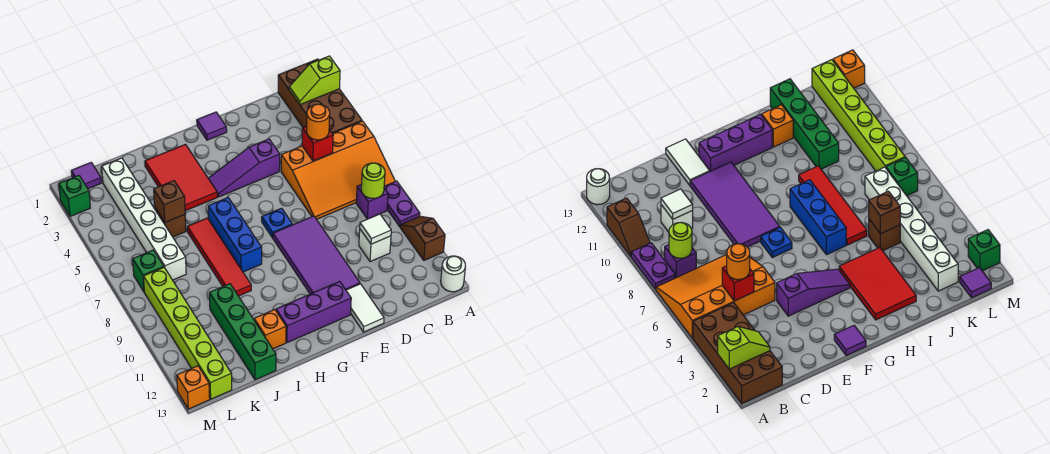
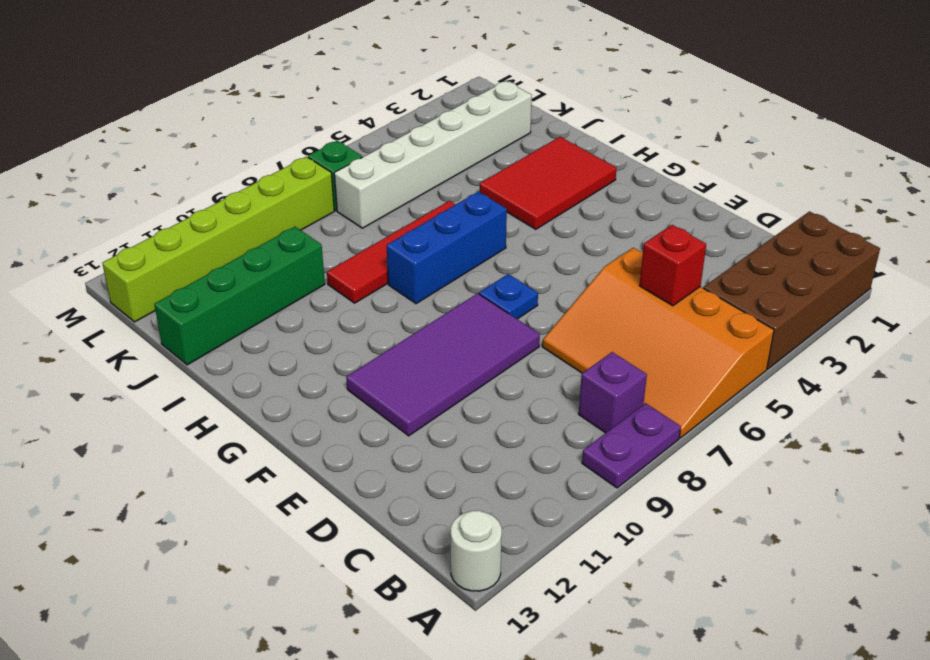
none -> brown 1x2 slope [400,216,445,260]
none -> white 1x1 brick [359,229,391,262]
none -> purple 1x3 slope [208,139,280,197]
none -> white 1x2 tile [346,284,384,332]

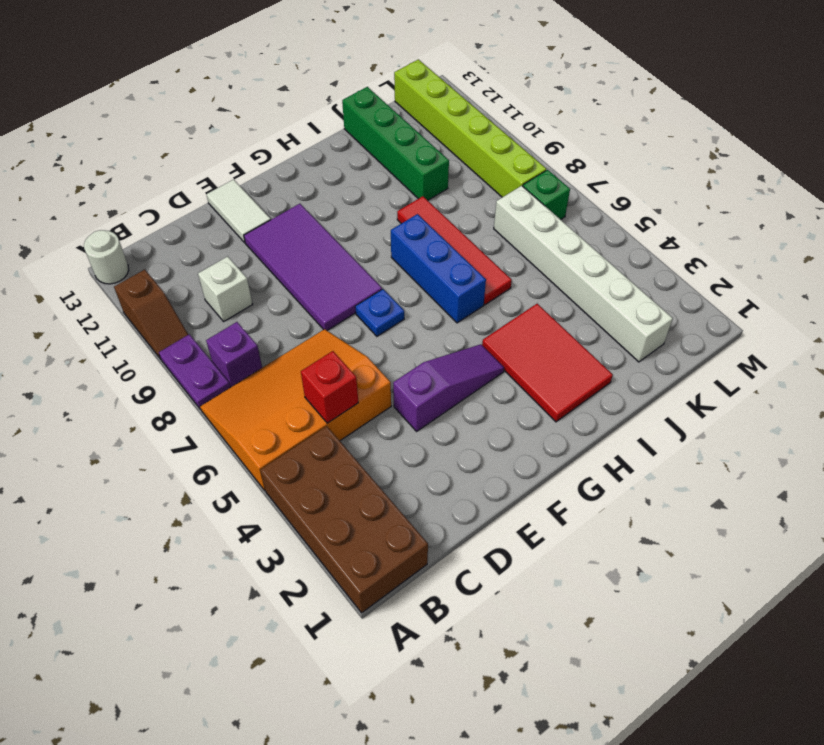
none -> purple 1x1 tile [197,112,227,140]
none -> purple 1x3 brick [276,282,351,343]
none -> orange 1x1 brick [254,310,286,349]
none -> brown 1x1 brick [155,208,186,237]

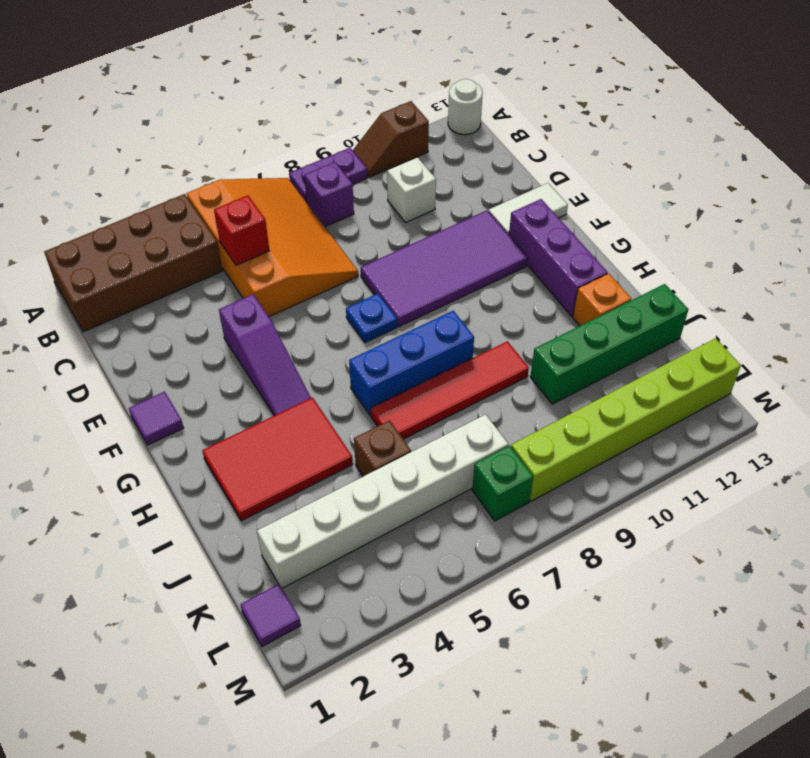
none -> green 1x1 brick [59,175,90,216]
none -> orange 1x1 brick [177,366,210,409]
none -> lime 1x2 slope [289,56,340,105]
none -> lime 1x1 round brick [361,163,385,198]

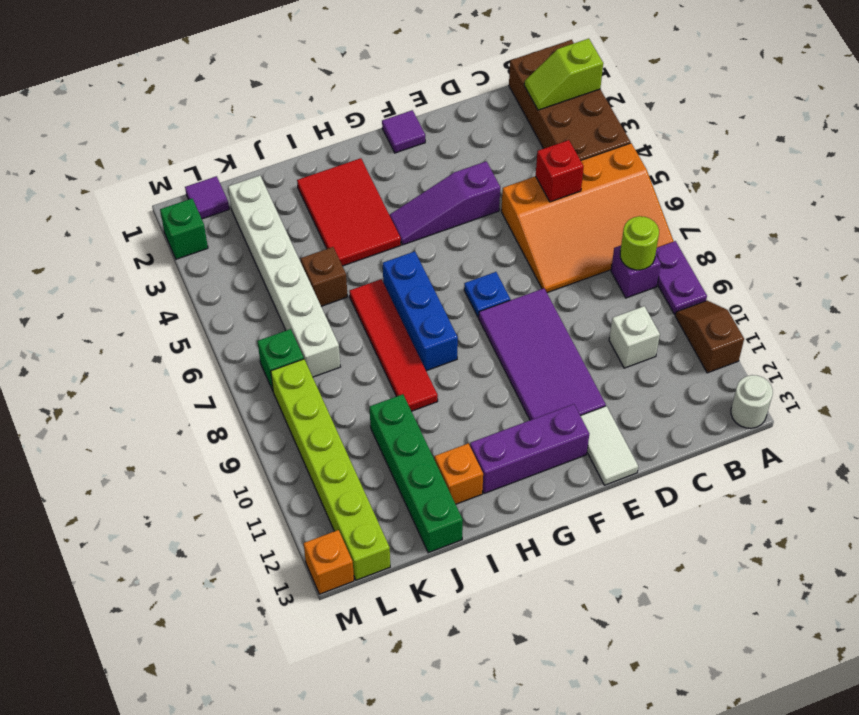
none -> white 1x1 tile [360,214,391,244]
none -> brown 1x1 brick [154,181,185,222]
none -> orange 1x1 round brick [307,104,330,140]

